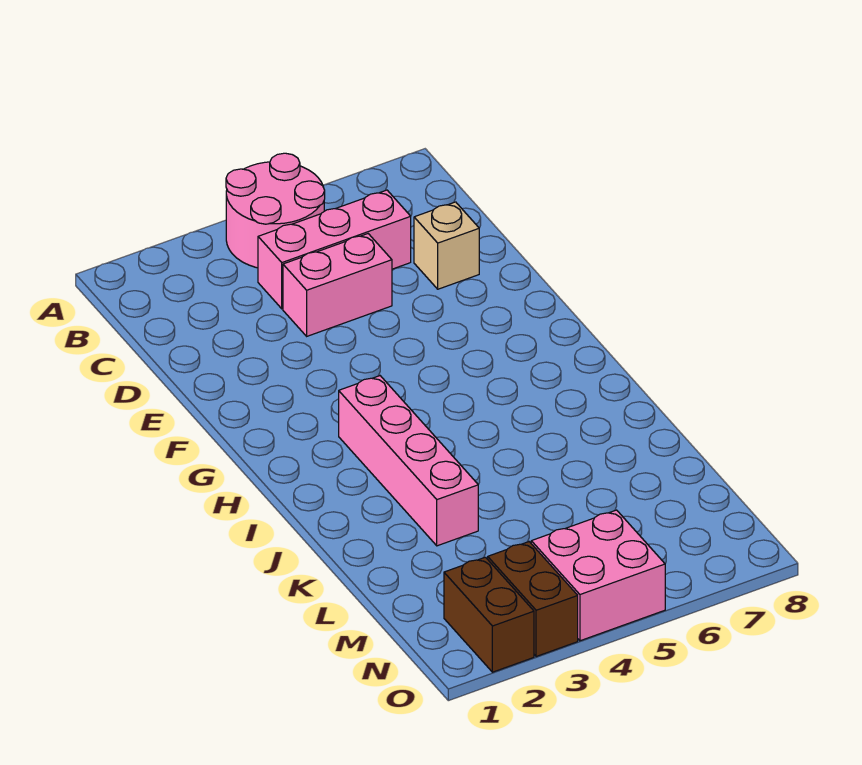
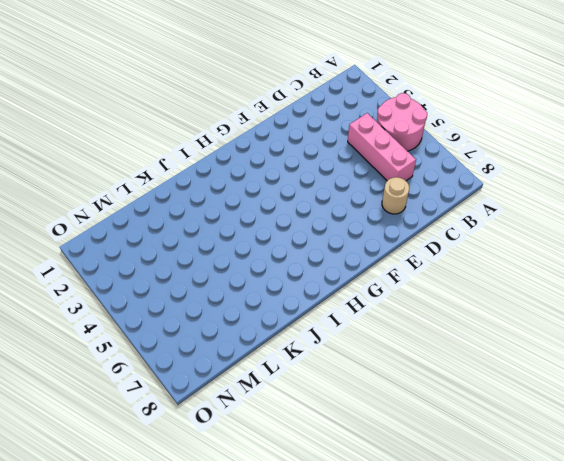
tan 1x1 round brick [382,177,409,214] -> tan 1x1 brick [414,202,479,289]
none -> pink 1x2 brick [283,234,392,336]
none -> pink 1x4 brick [339,376,478,546]

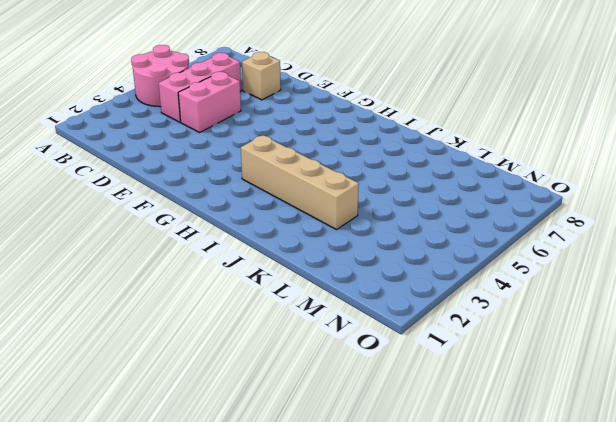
tan 1x4 brick [241,135,359,230] -> pink 1x4 brick [339,376,478,546]
none -> brown 1x2 brick [444,557,534,672]
none -> brown 1x2 brick [488,542,578,657]

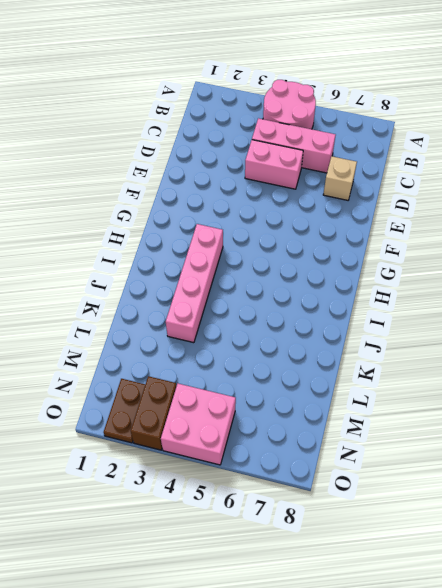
brown 1x2 plate [104,379,145,443] -> brown 1x2 brick [444,557,534,672]

